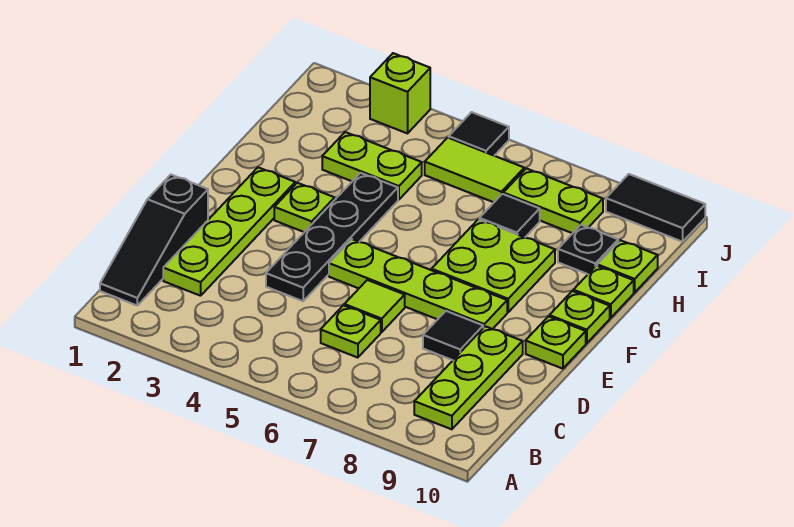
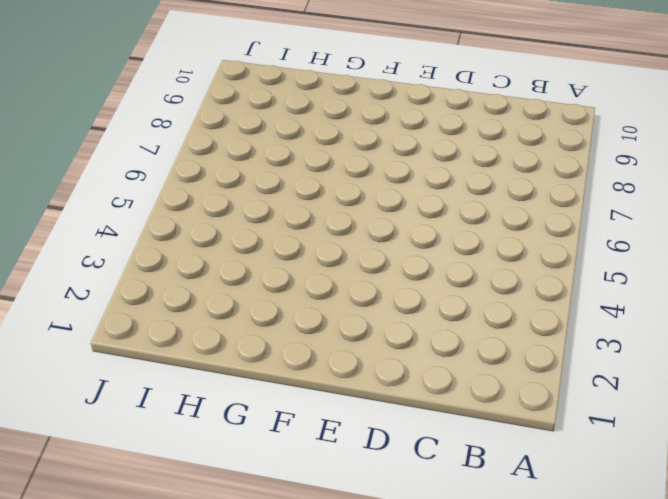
none -> black 1x3 slope [100,175,208,305]
none -> lime 1x3 plate [414,326,523,429]
none -> lime 1x4 plate [163,167,295,296]

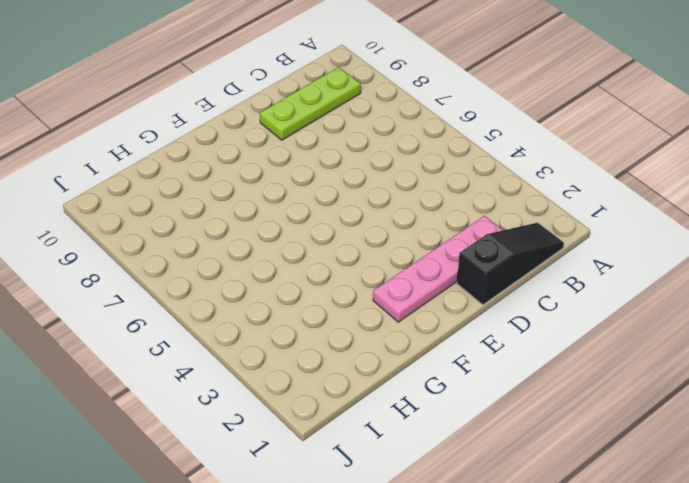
pink 1x4 plate [373,216,503,322] -> lime 1x4 plate [163,167,295,296]
none -> lime 1x1 plate [321,305,381,358]
none -> black 1x4 plate [266,173,398,301]
none -> lime 1x1 tile [344,280,405,332]

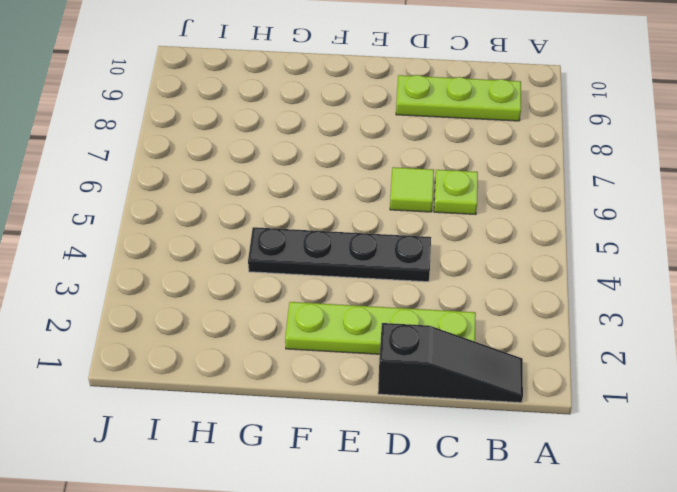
none -> black 1x1 tile [423,311,483,360]
none -> lime 1x4 plate [329,239,507,329]
none -> lime 1x1 plate [526,316,586,369]

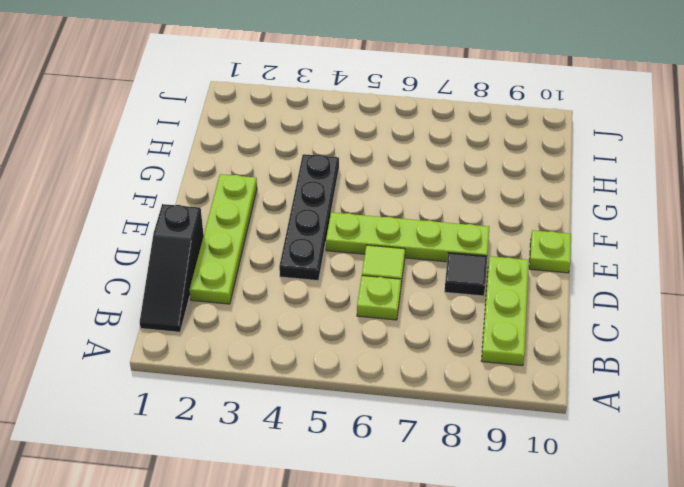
none -> lime 1x1 plate [274,183,335,232]
none -> lime 2x2 plate [432,219,555,312]
none -> lime 1x1 plate [550,291,610,343]

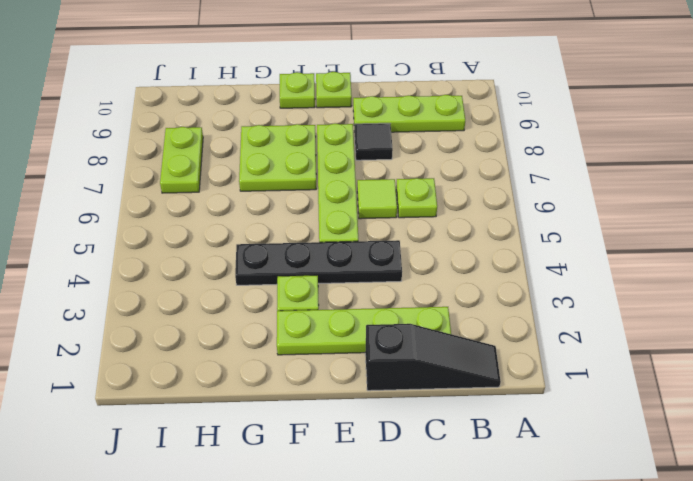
none -> lime 1x1 plate [573,266,634,318]
none -> lime 1x2 plate [322,132,422,200]
none -> black 1x1 tile [479,194,540,237]

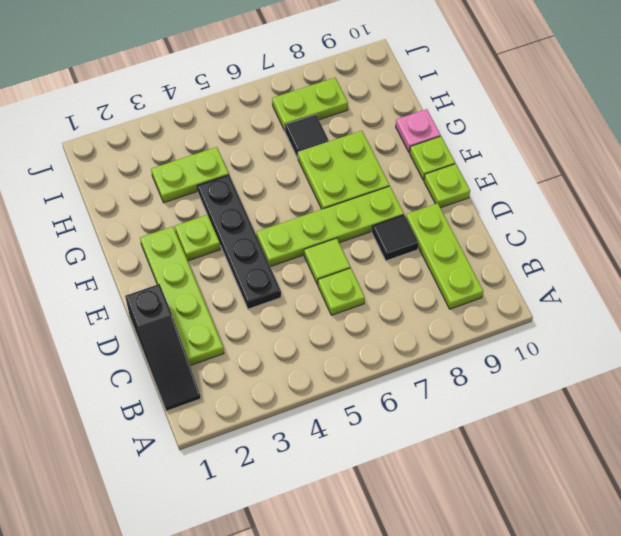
pink 1x1 plate [396,109,441,153] -> lime 1x1 plate [573,266,634,318]
none -> black 1x1 plate [558,225,618,274]
none -> lime 1x1 plate [597,240,658,292]
none -> lime 1x2 tile [425,138,524,202]

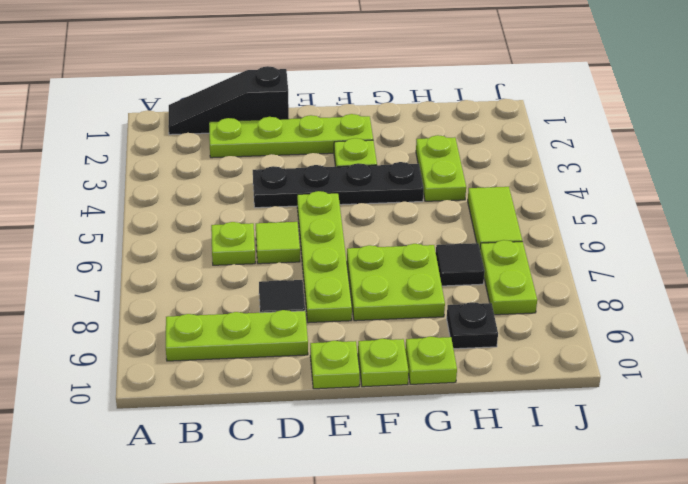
none -> lime 1x1 plate [597,240,658,292]
none -> lime 1x1 brick [370,53,430,133]
none -> black 1x1 tile [449,112,509,156]

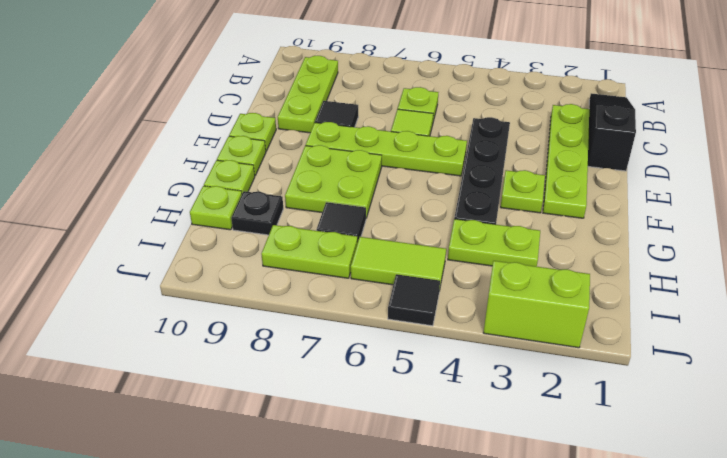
lime 1x2 brick [483,261,590,348] -> lime 1x1 brick [370,53,430,133]
none -> black 1x2 tile [606,174,705,242]

